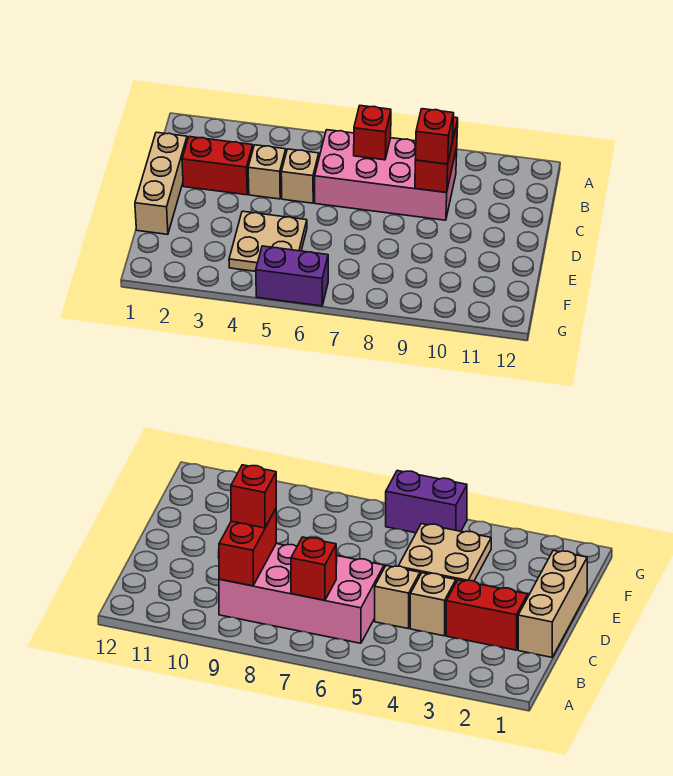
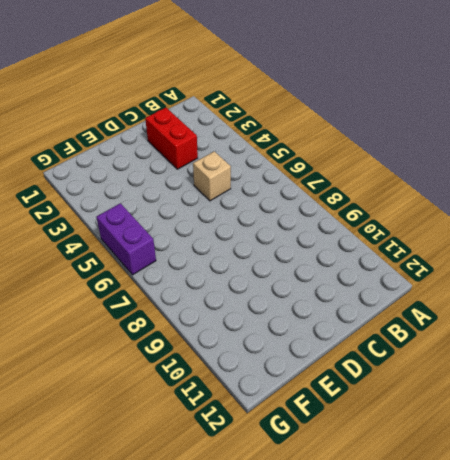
none -> pink 2x4 brick [315,130,457,220]
none -> tan 1x3 brick [135,132,187,234]

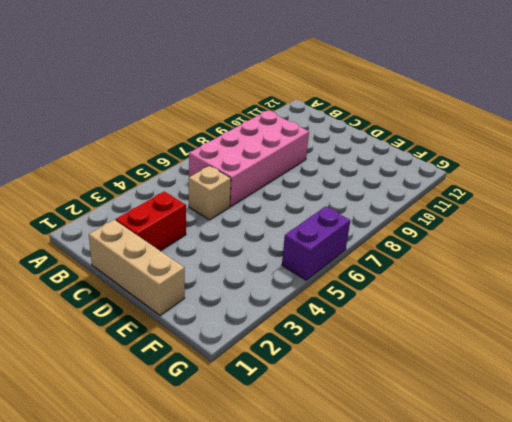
none -> tan 1x1 brick [248,145,286,199]
none -> tan 2x2 plate [229,211,307,271]

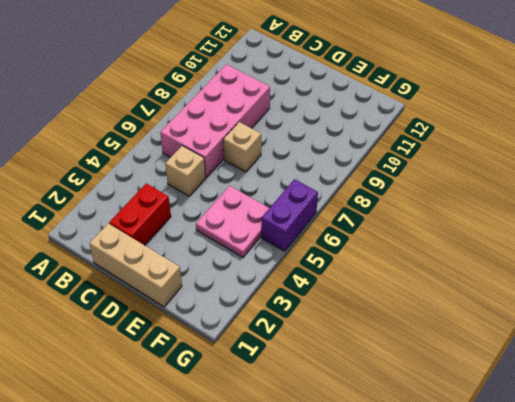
tan 1x1 brick [223,122,261,172] -> tan 1x1 brick moved to [248,145,286,199]
pink 2x2 plate [196,186,269,257] -> tan 2x2 plate [229,211,307,271]
none -> red 1x1 brick [354,106,391,160]
none -> red 1x2 brick [415,117,458,192]

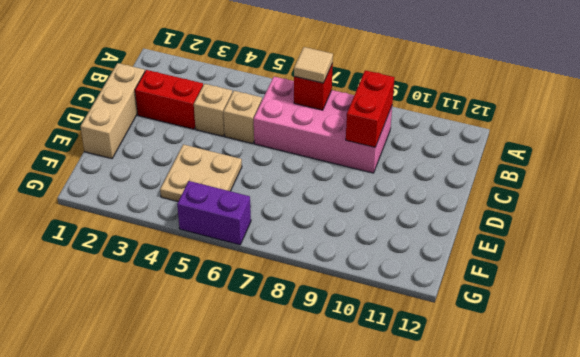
tan 1x1 tile [294,47,333,83] -> none
none -> red 1x1 brick [415,109,454,164]

